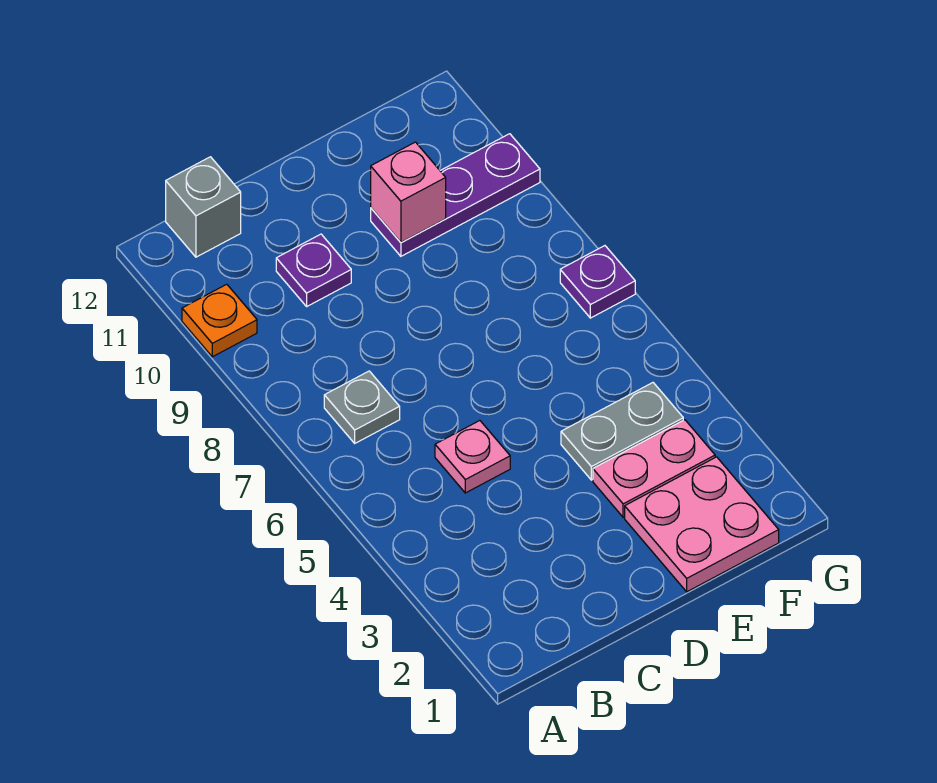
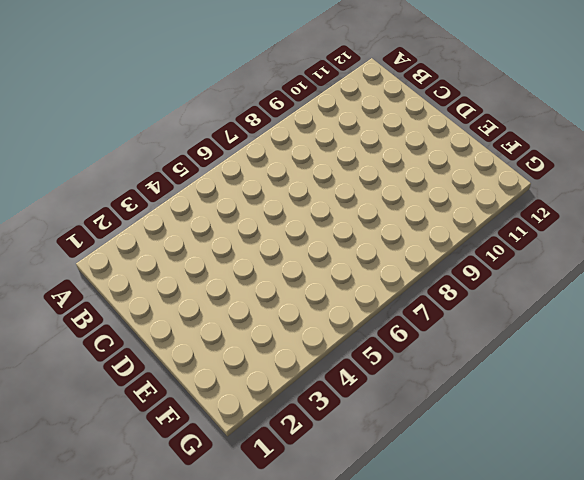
none -> orange 1x1 plate [182,284,257,357]
none -> grey 1x1 plate [324,371,400,443]

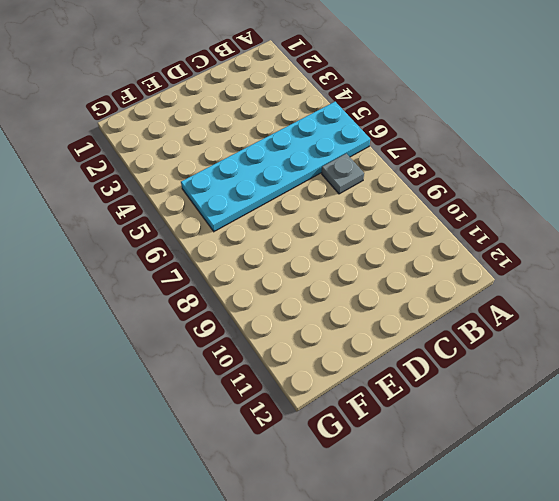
cyan 2x6 plate [181,102,370,231] -> pink 1x1 plate [435,421,510,493]
none -> orange 1x1 plate [182,284,257,357]
none -> grey 1x1 brick [166,157,241,257]

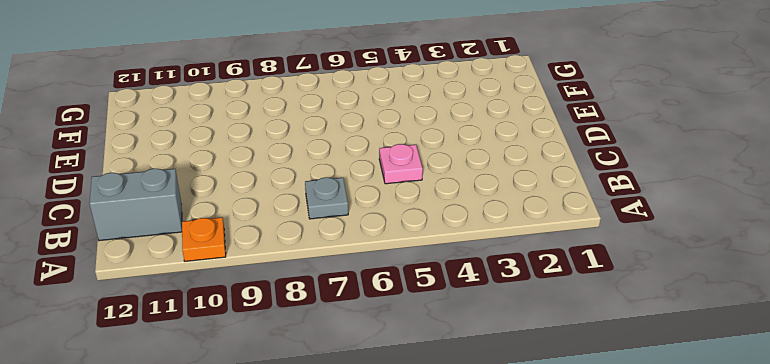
grey 1x2 brick [89,169,182,241] -> grey 1x1 brick [166,157,241,257]
none -> purple 1x1 plate [276,234,351,306]
none -> pink 2x2 plate [625,457,779,592]

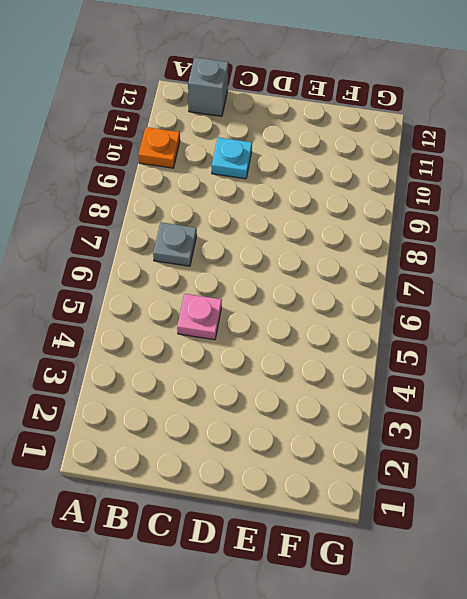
cyan 1x1 plate [212,137,252,179] -> purple 1x1 plate [276,234,351,306]
none -> pink 2x2 plate [625,457,779,592]
none -> pink 1x2 plate [593,420,715,517]

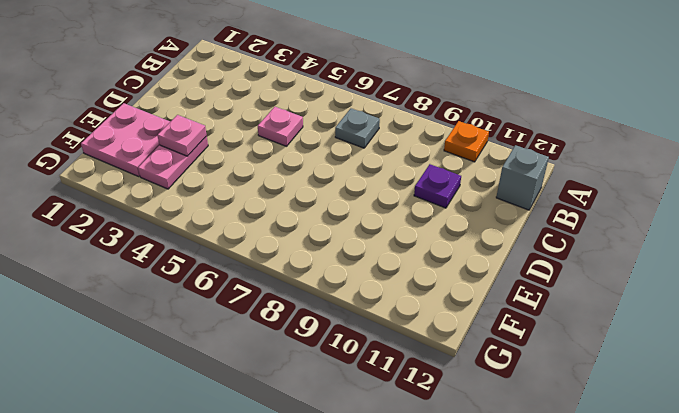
pink 1x1 plate [157,115,207,156] -> none
none -> grey 1x2 plate [561,383,683,480]
none -> purple 1x3 plate [371,134,540,256]

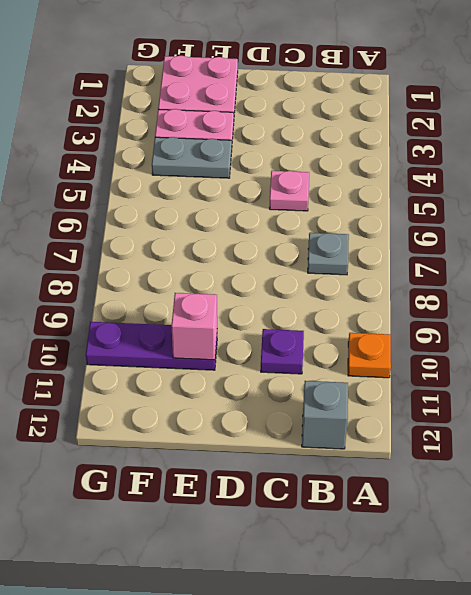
none -> purple 1x1 plate [560,246,635,318]

